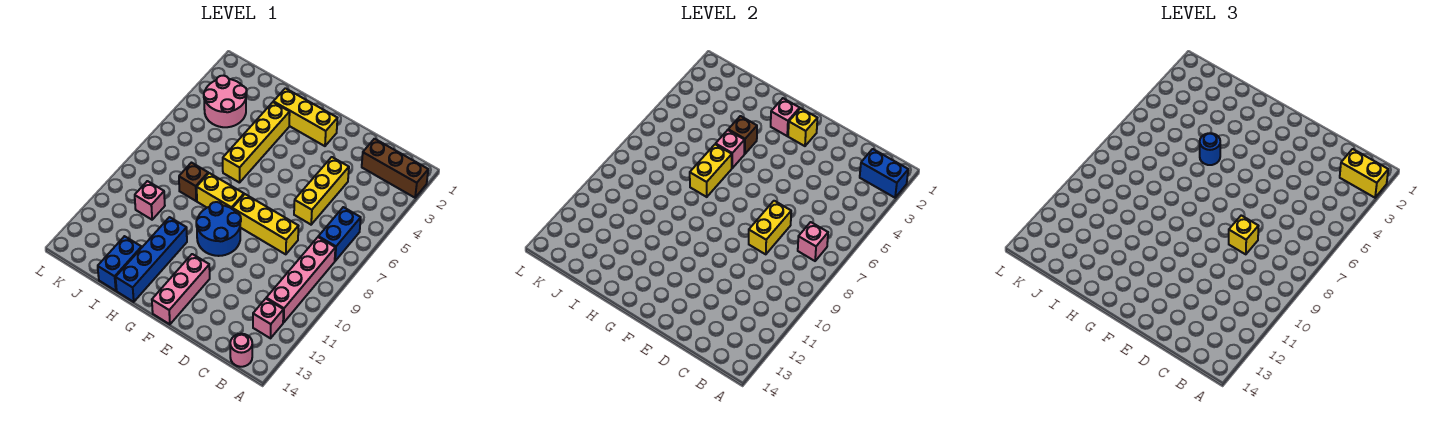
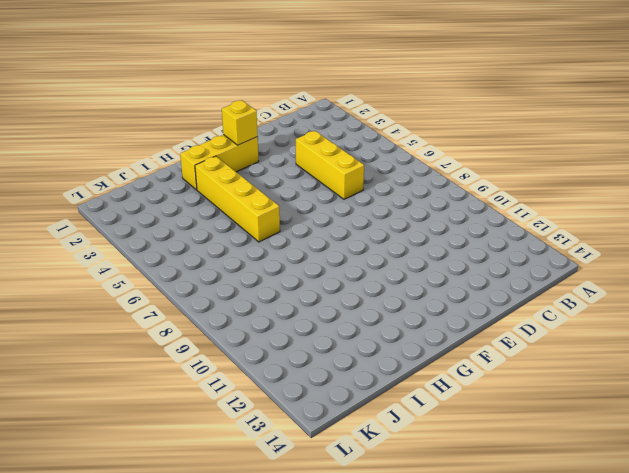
none -> brown 1x3 brick [362,139,428,198]
none -> blue 1x2 brick [318,207,361,261]
none -> pink 1x4 brick [266,237,335,323]

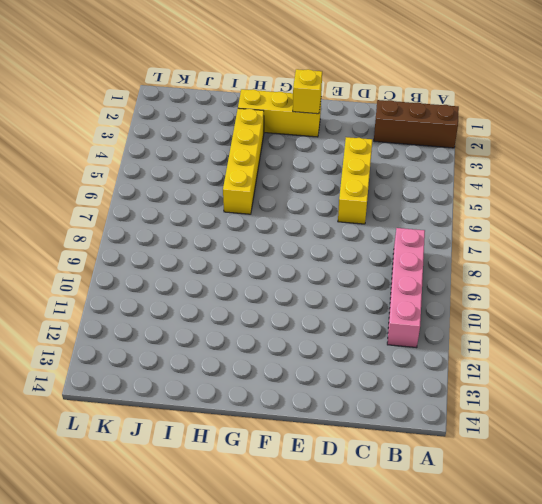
none -> blue 1x2 brick [318,207,361,261]
none -> pink 1x1 brick [253,299,283,338]
none -> pink 1x1 round brick [230,334,252,367]

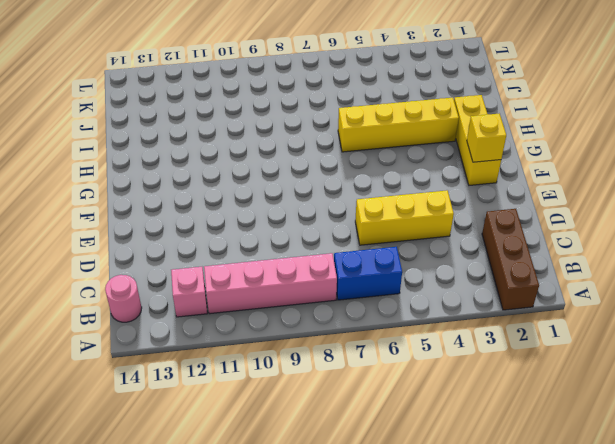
none -> yellow 1x3 brick [232,194,298,254]
none -> blue 2x2 round brick [196,202,241,256]
none -> pink 1x3 brick [152,254,210,324]

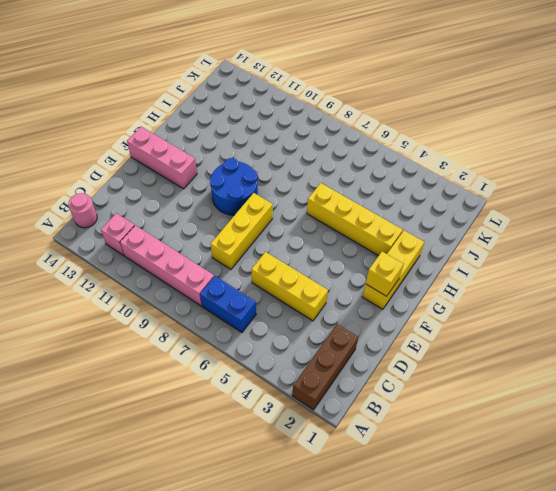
none -> yellow 1x2 brick [197,173,244,208]
none -> blue 1x4 brick [116,217,187,302]
none -> brown 1x1 brick [179,163,208,201]

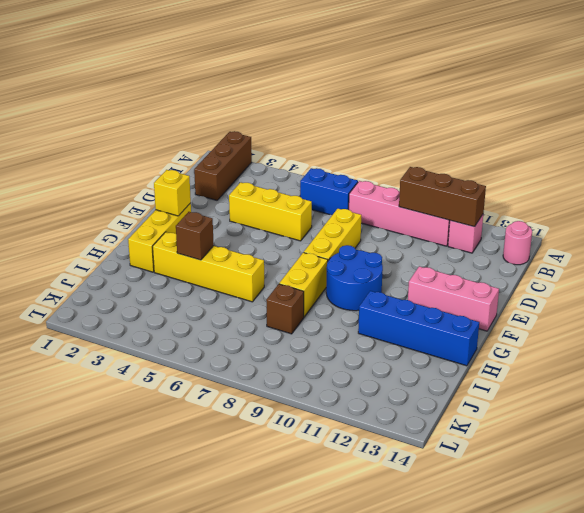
brown 1x3 brick [399,167,486,227] -> none
none -> blue 1x2 brick [98,236,142,291]
none -> pink 2x2 round brick [204,76,247,127]
none -> pink 1x1 brick [135,181,165,220]

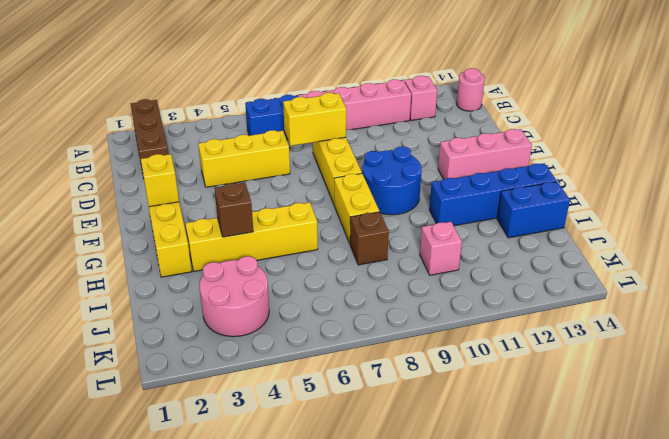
none -> blue 1x2 brick [860,149,908,198]
none -> pink 1x1 brick [798,222,828,261]
none -> pink 1x1 brick [771,98,800,136]

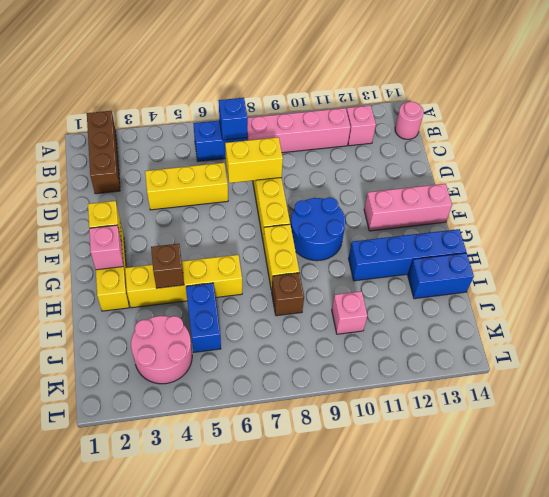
blue 1x1 brick [219,98,248,140] -> pink 1x1 brick [798,222,828,261]
blue 1x2 brick [186,283,221,352] -> blue 1x2 brick moved to [860,149,908,198]
none -> pink 1x1 brick [716,130,745,168]
none -> yellow 1x2 brick [690,144,732,197]
none -> yellow 1x2 brick [1340,149,1388,198]

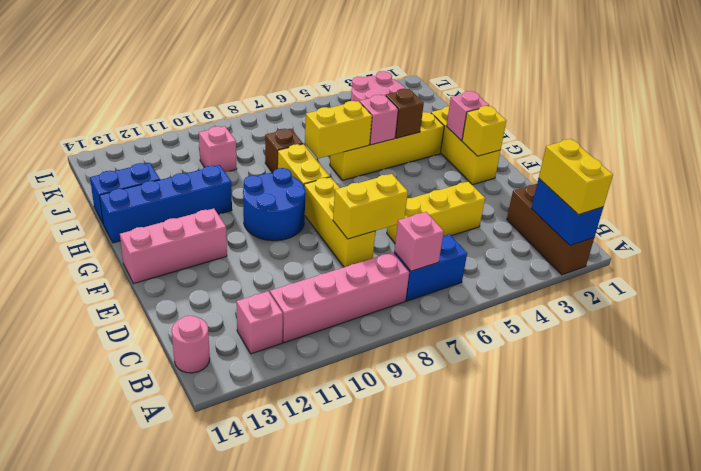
none -> yellow 1x1 brick [1229,215,1258,254]
none -> blue 1x1 round brick [1200,133,1220,165]

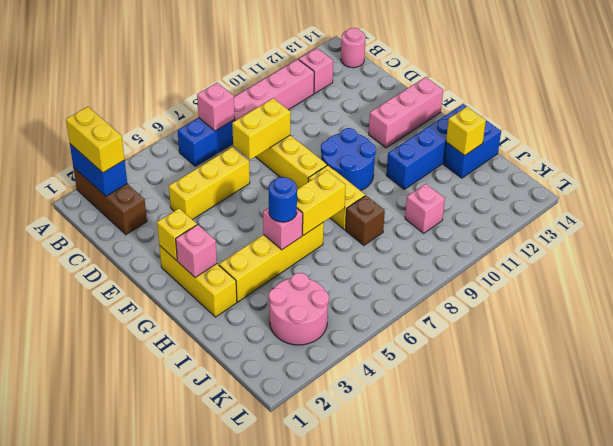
yellow 1x1 brick [446,107,486,155] -> yellow 1x1 brick moved to [1229,215,1258,254]
none -> brown 1x1 brick [728,116,757,154]

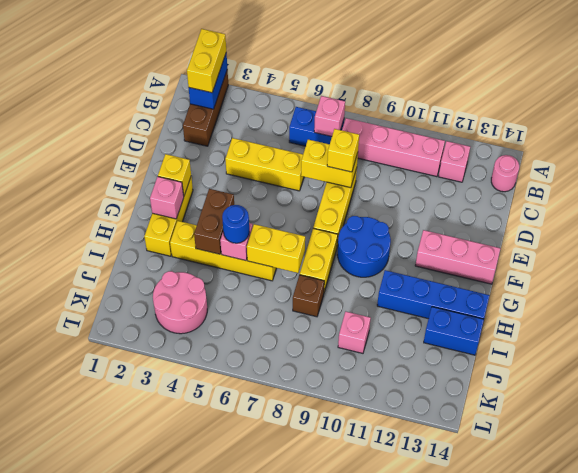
brown 1x2 brick [194,189,234,254] -> brown 1x1 brick [728,116,757,154]

